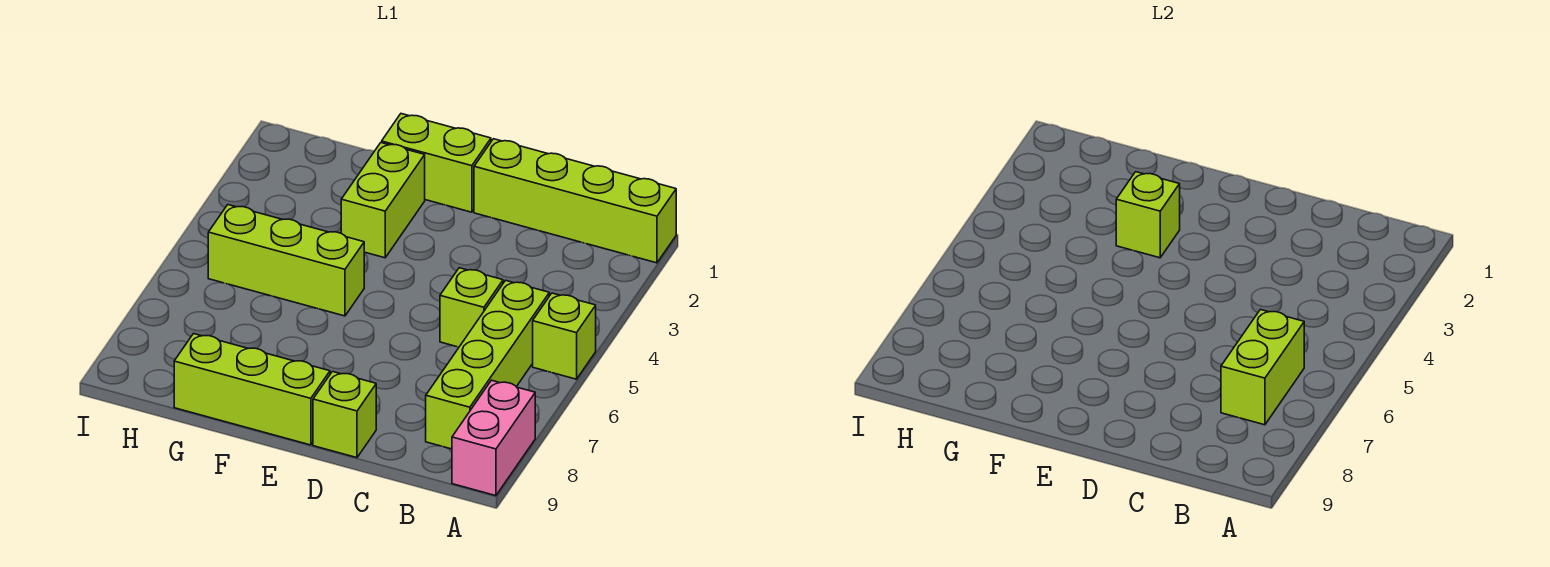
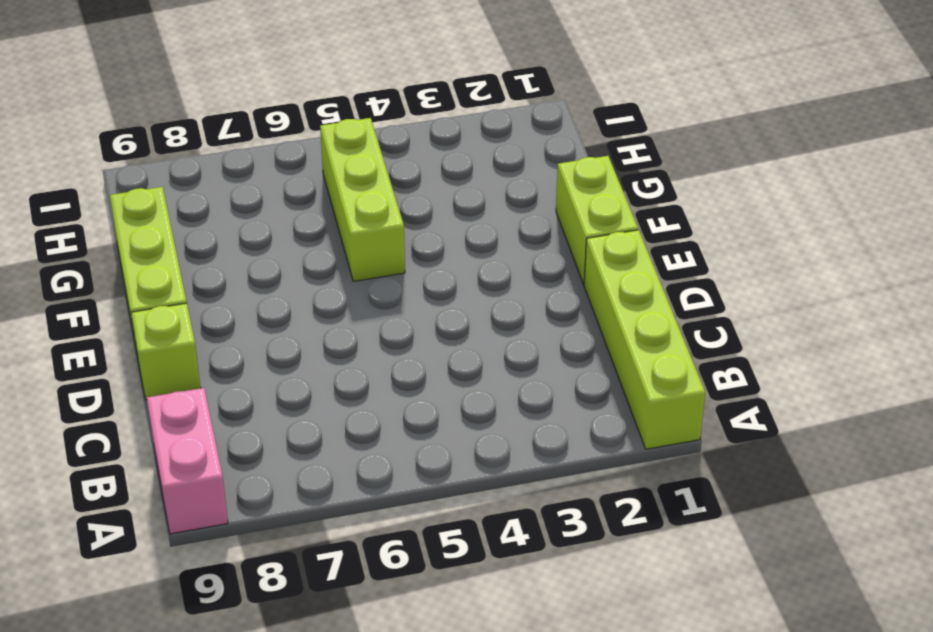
pink 1x2 brick [147,388,228,534] -> pink 1x2 brick turned to [452,380,535,496]
none -> lime 1x1 brick [533,293,596,379]
none -> lime 1x4 brick [426,280,549,449]
none -> lime 1x1 brick [440,268,503,347]

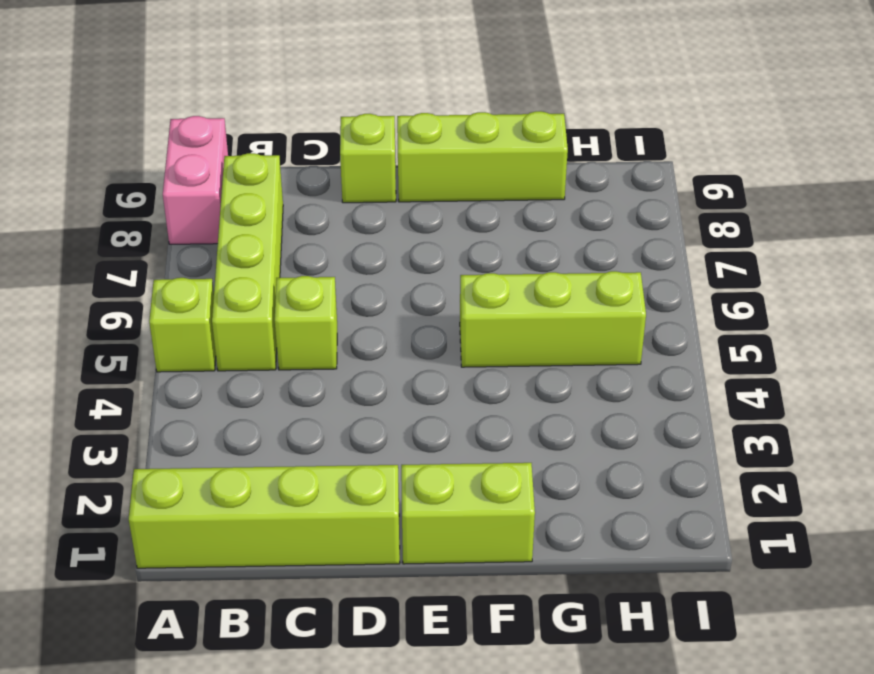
none -> lime 1x2 brick [341,143,425,258]
none -> lime 1x2 brick [1221,310,1304,425]
none -> lime 1x1 brick [1116,172,1180,258]

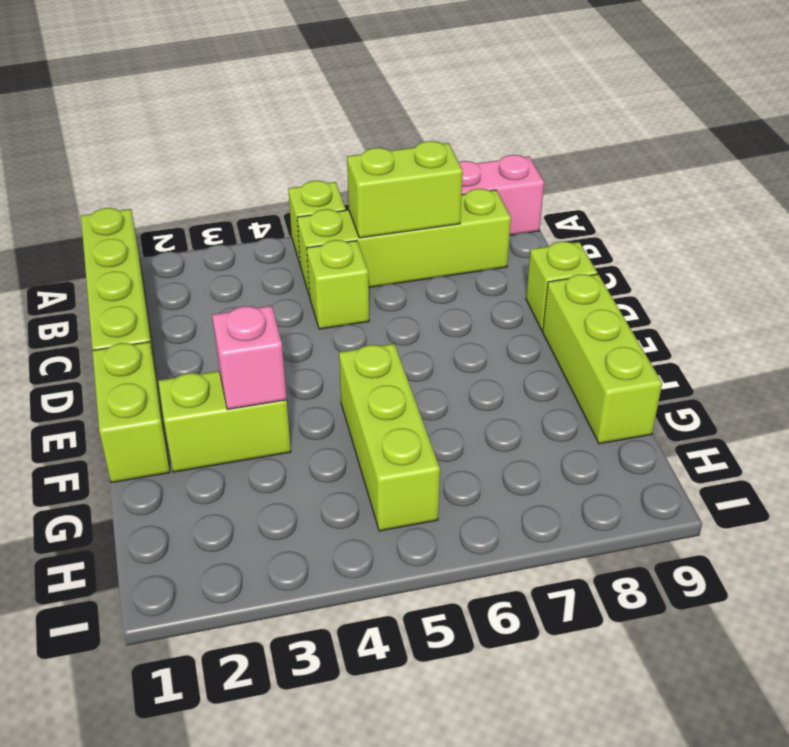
pink 1x1 brick [212,306,287,410] -> lime 1x1 brick [1116,172,1180,258]

